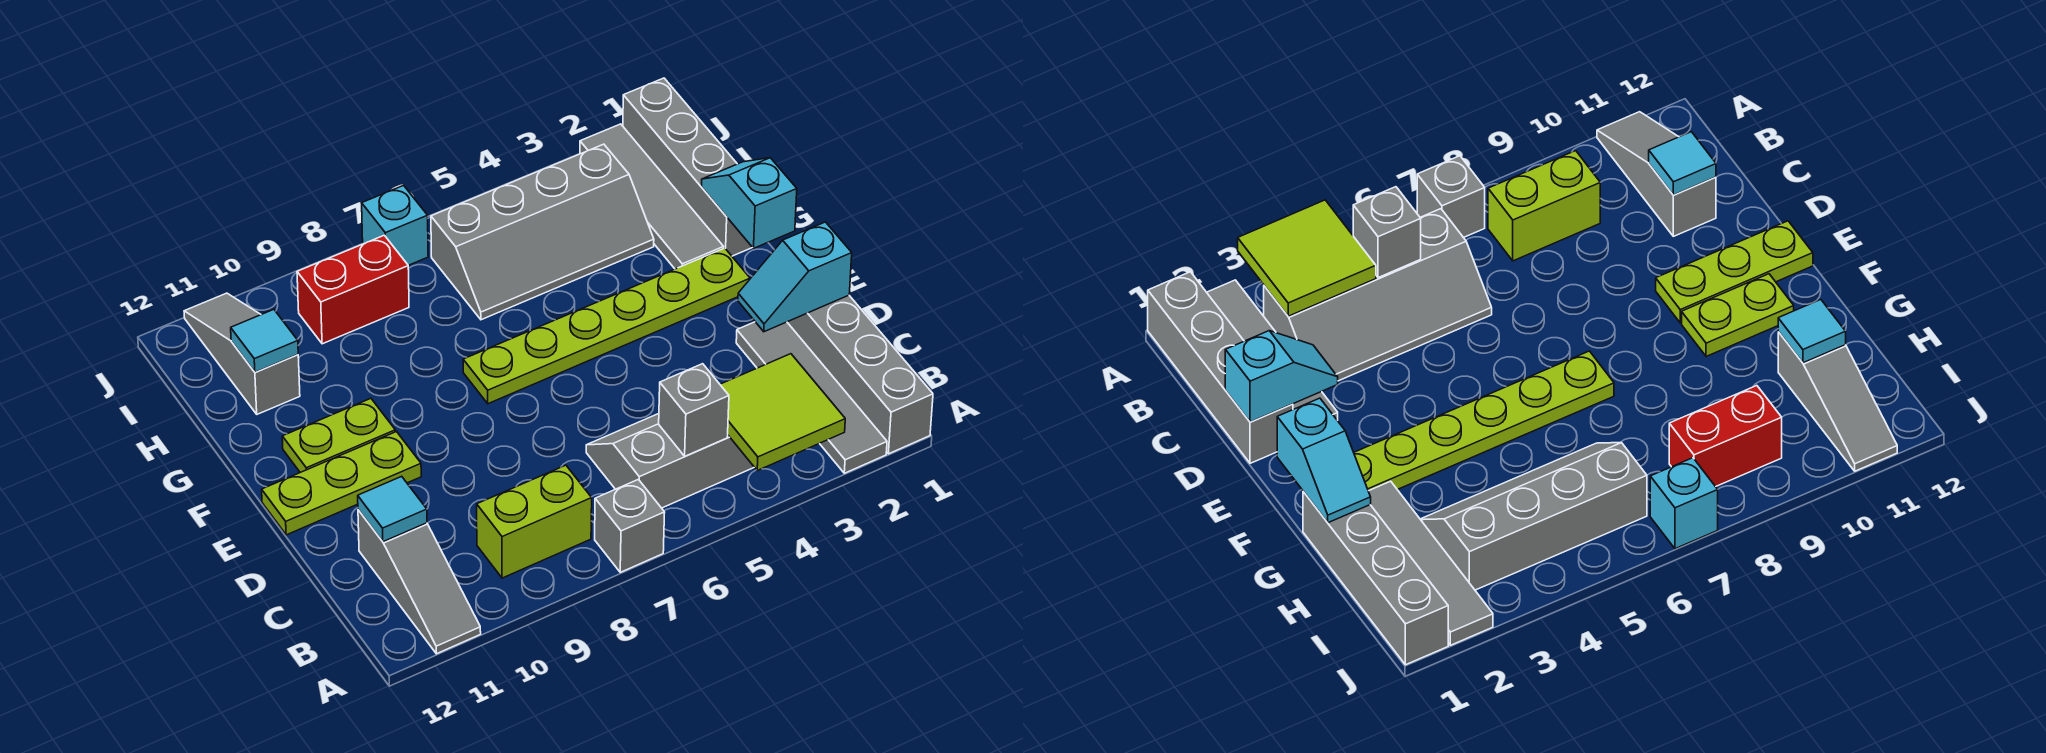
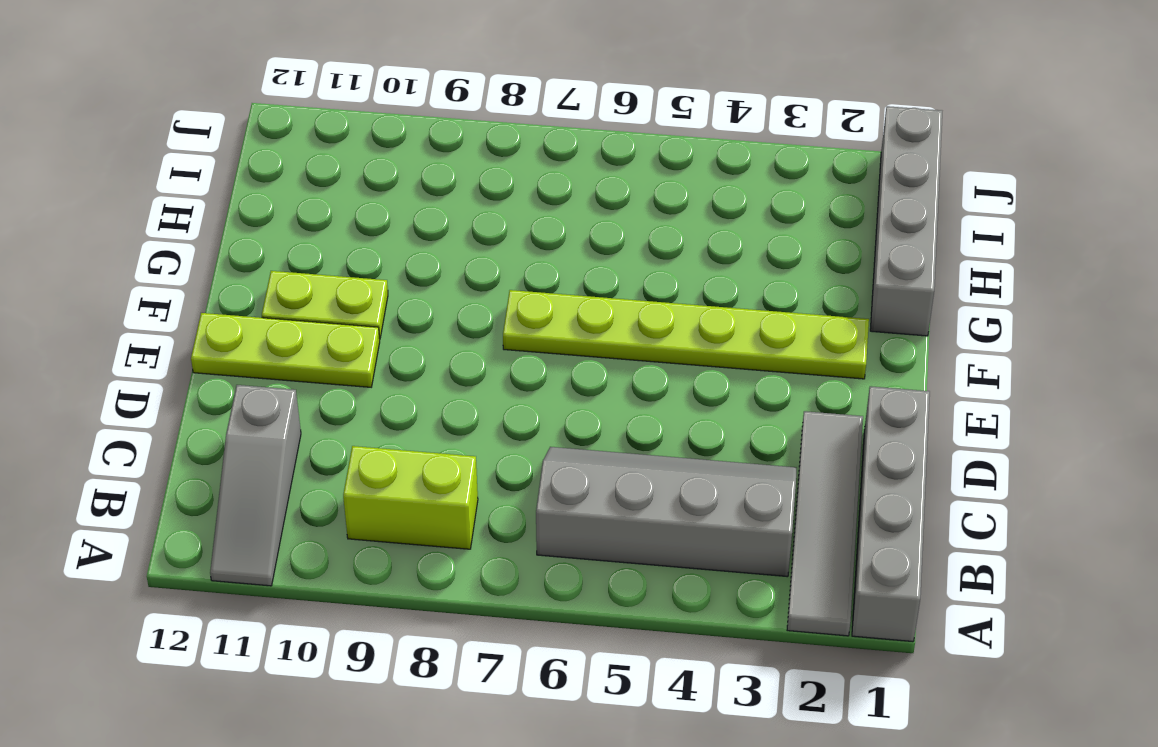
none -> grey 1x1 brick [595,479,665,572]
none -> grey 1x4 tile [580,124,724,269]
none -> grey 2x4 slope [431,144,654,320]

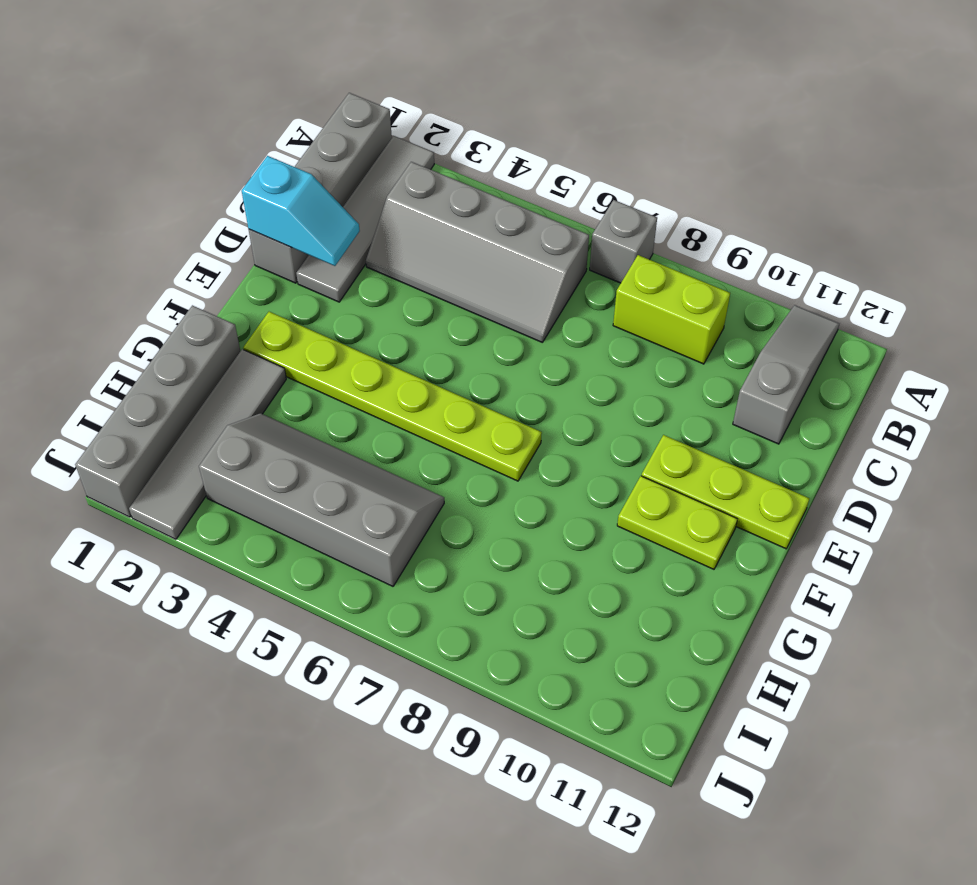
none -> grey 1x3 slope [184,293,300,414]
none -> red 1x2 brick [297,235,409,344]
none -> cyan 1x1 brick [362,185,428,265]

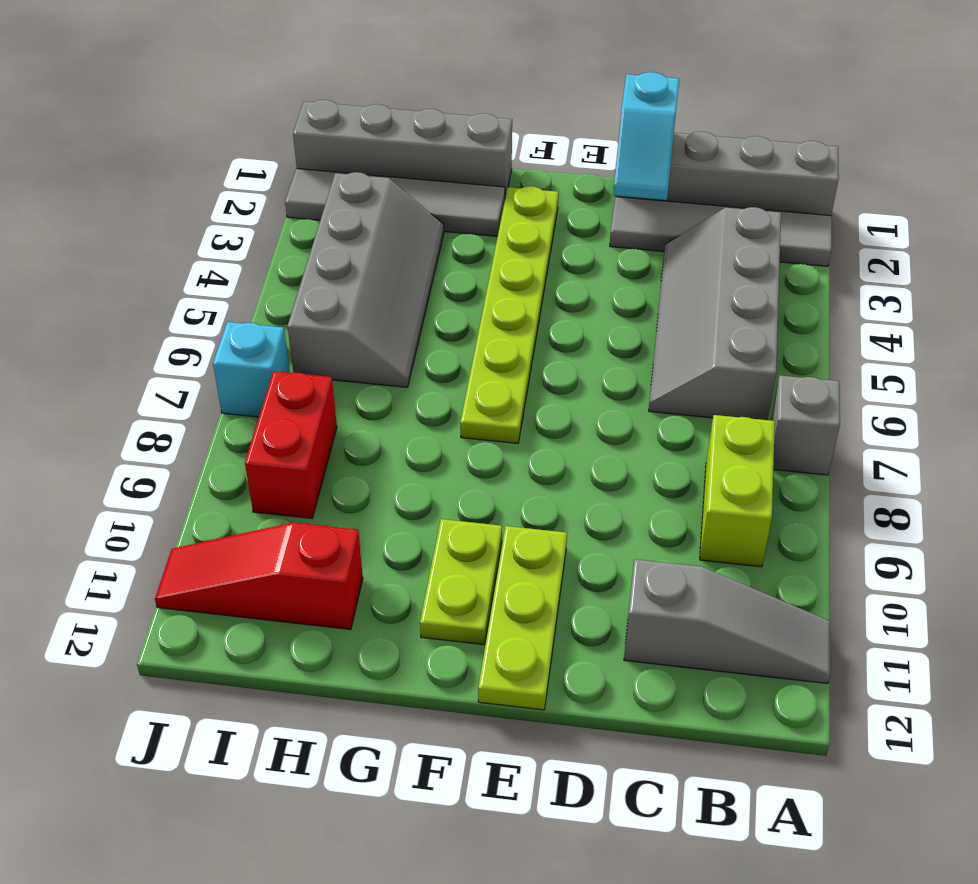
red 1x3 slope [155,522,363,629] -> grey 1x3 slope [184,293,300,414]
none -> lime 2x2 tile [720,354,845,471]
none -> grey 1x1 brick [659,364,729,456]
none -> cyan 1x1 tile [358,476,427,542]

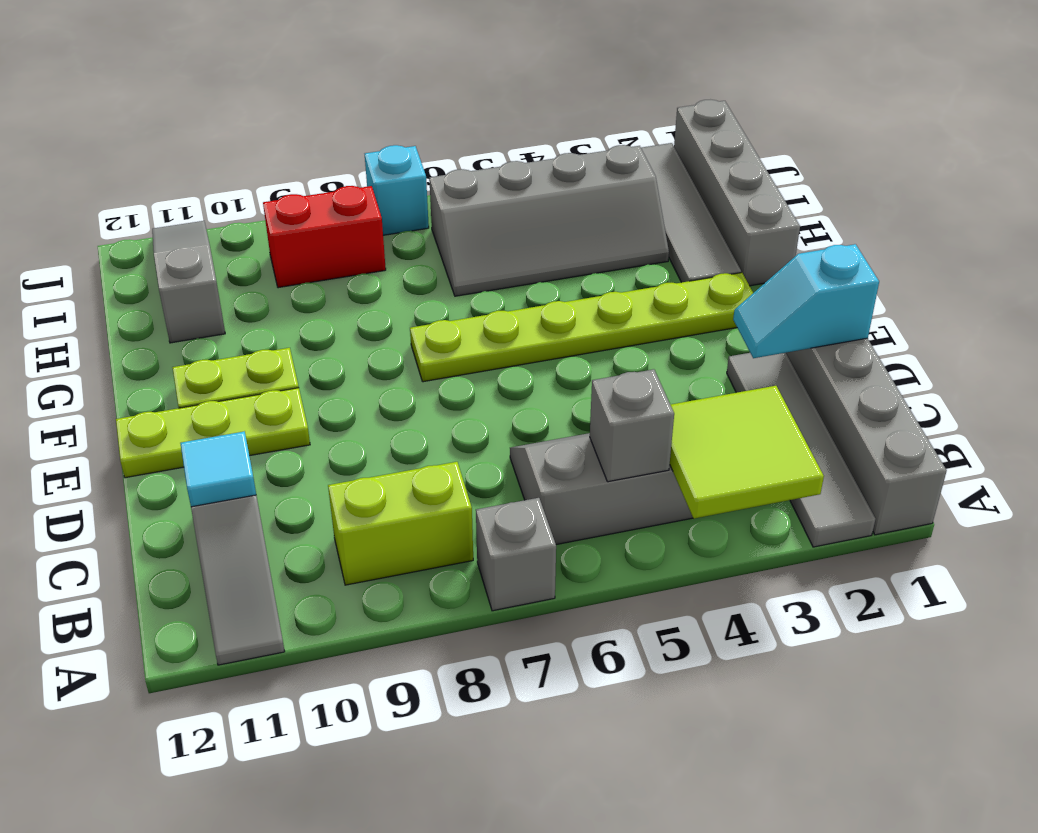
none -> cyan 1x2 slope [702,158,797,248]
none -> cyan 1x1 tile [231,310,298,372]

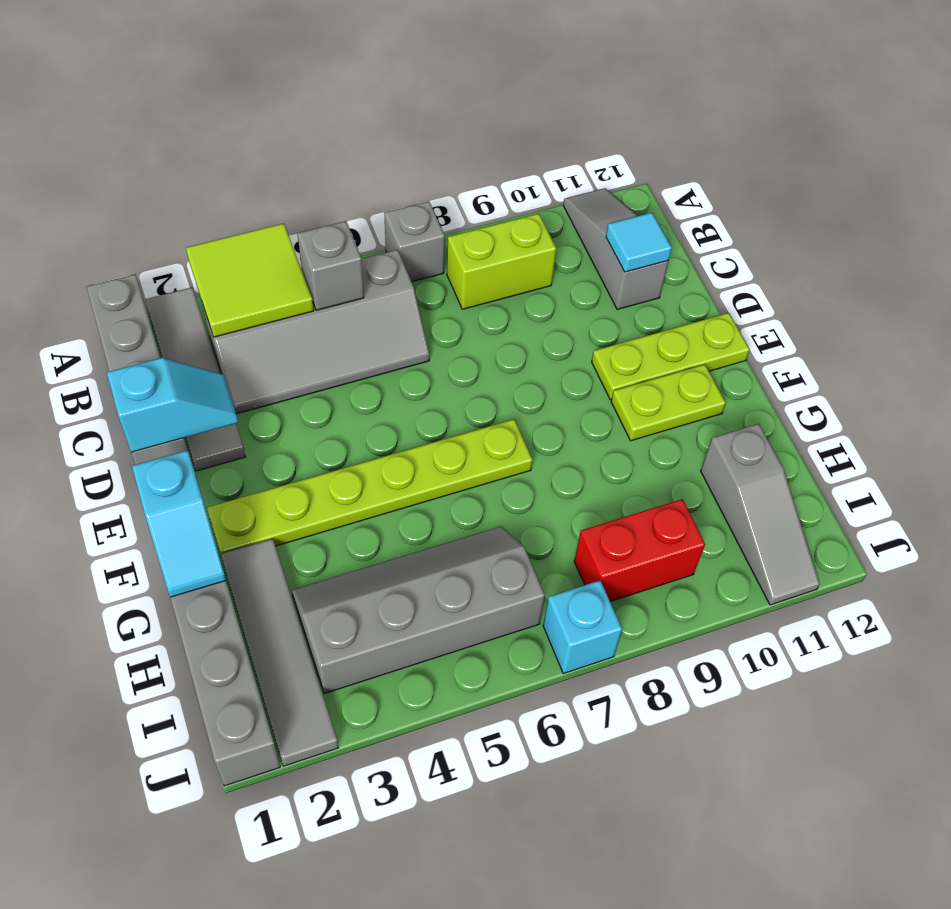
none -> cyan 1x1 tile [231,310,298,372]

